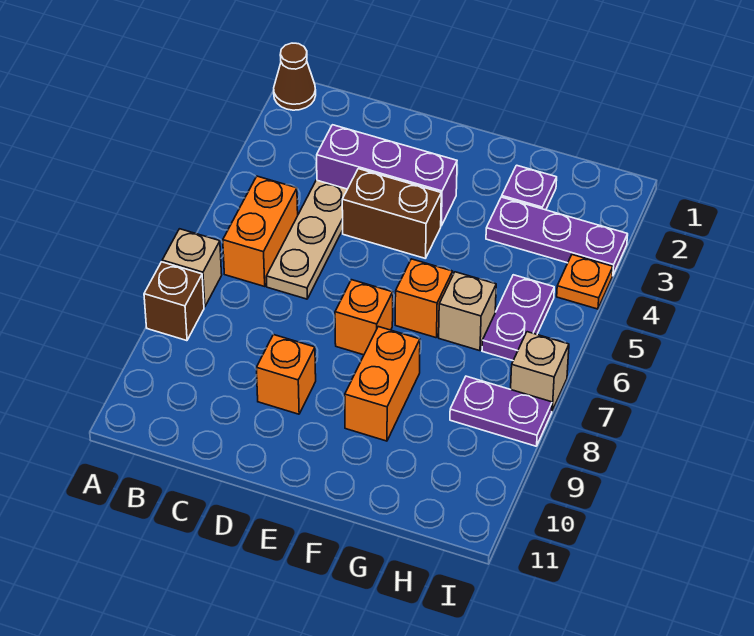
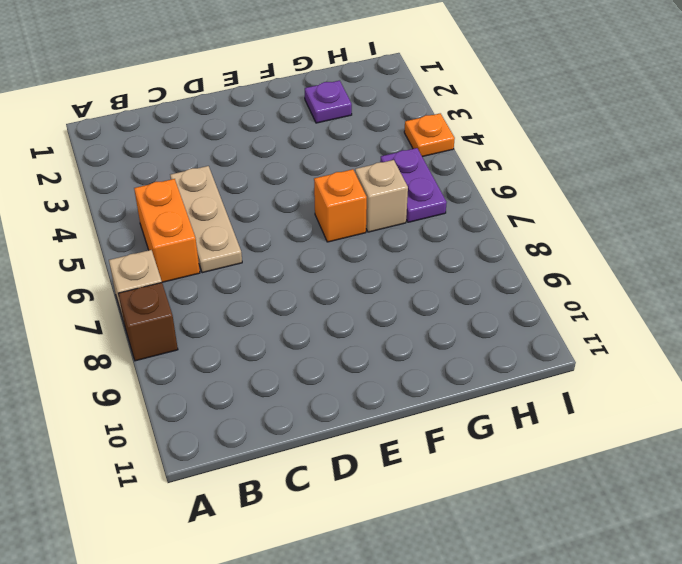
none -> brown 1x1 cone [274,43,316,110]
none -> purple 1x3 brick [317,125,457,226]
none -> brown 1x2 brick [342,169,441,259]

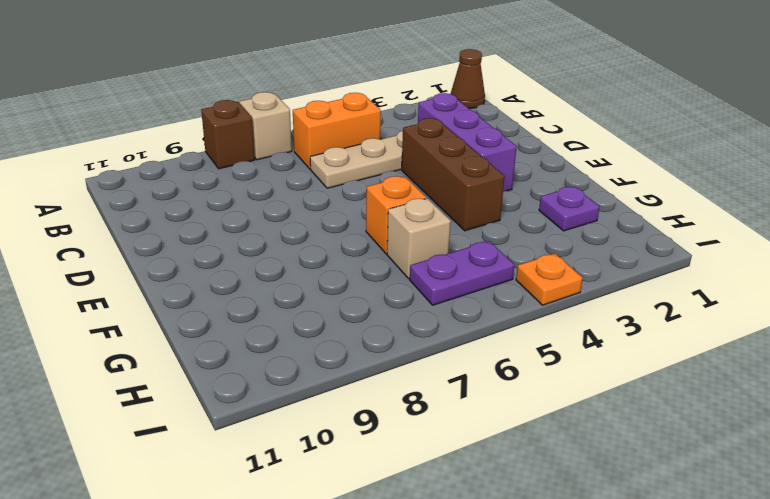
brown 1x3 brick [402,118,505,231] -> brown 1x2 brick [342,169,441,259]
none -> orange 1x1 brick [256,335,316,414]
none -> orange 1x1 brick [335,280,393,355]
none -> orange 1x2 brick [345,327,420,441]

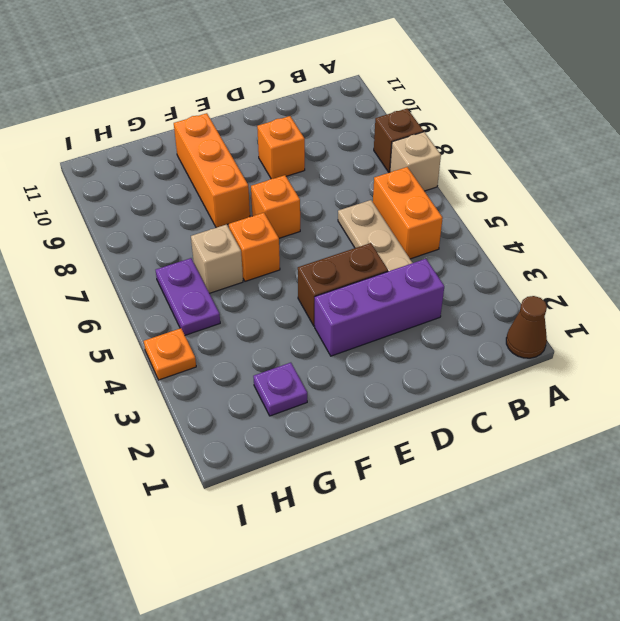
orange 1x3 brick [174,113,250,228] -> orange 1x2 brick [345,327,420,441]
none -> purple 1x3 plate [486,197,628,276]
none -> purple 1x2 plate [450,376,552,446]
none -> tan 1x1 brick [511,332,569,411]

